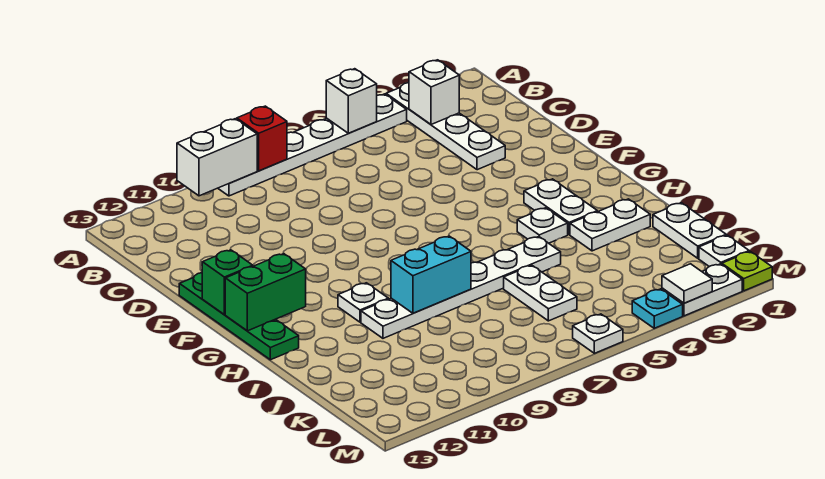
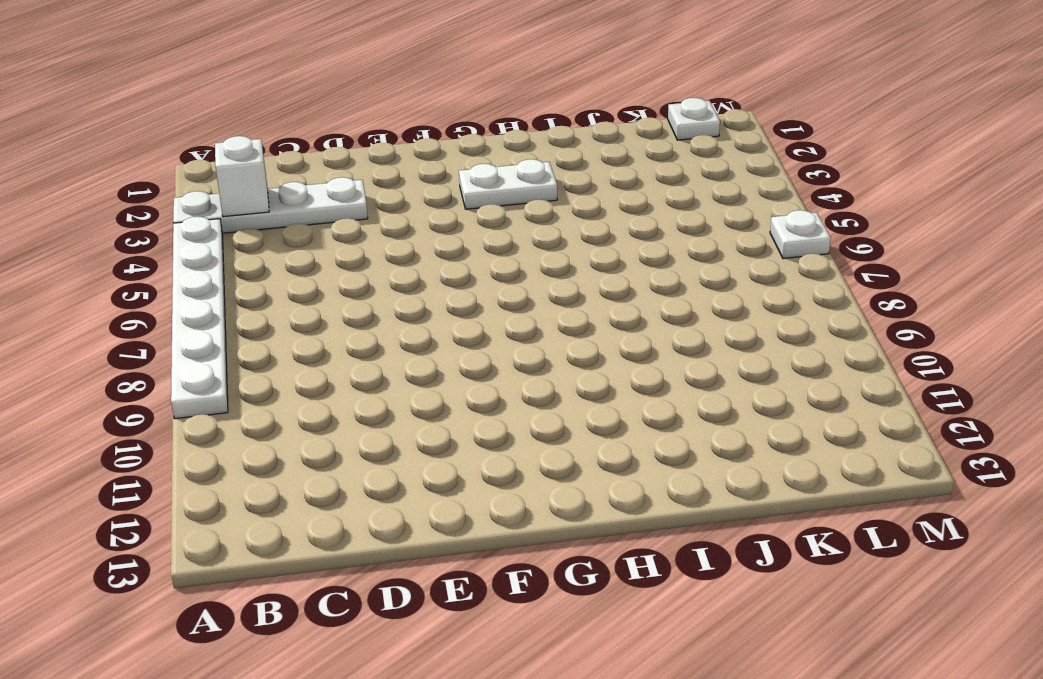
none -> green 1x4 plate [179,273,299,360]
none -> white 1x1 plate [517,208,568,243]
none -> white 1x1 plate [338,283,388,322]

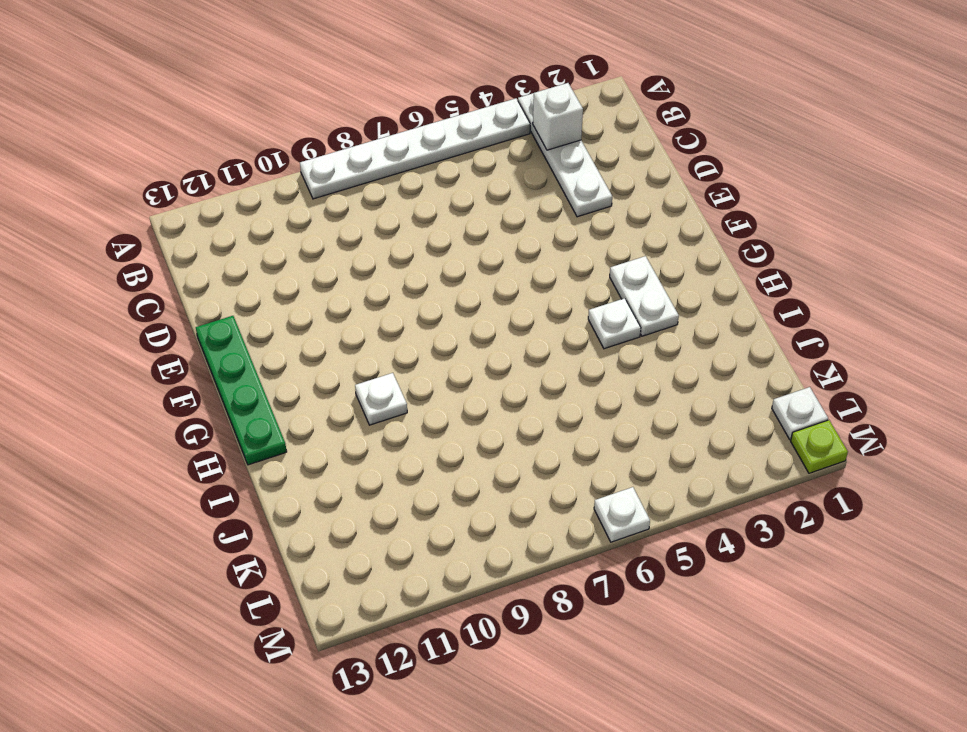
none -> white 1x2 plate [570,199,650,251]
none -> white 1x6 plate [361,237,561,338]
none -> white 1x2 plate [653,203,726,258]

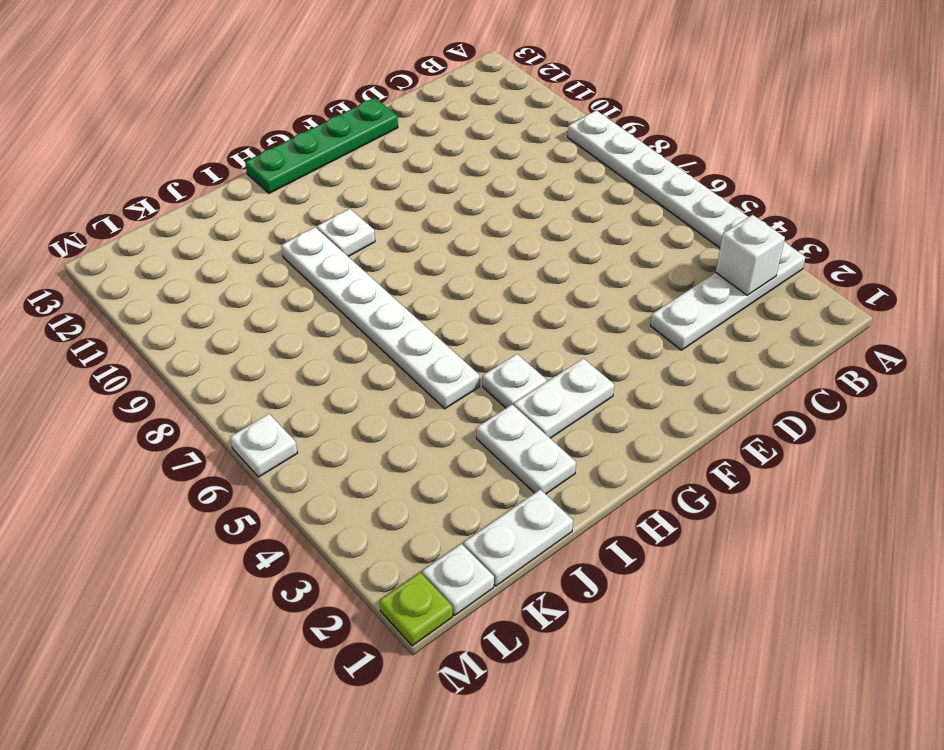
none -> white 1x2 plate [504,265,577,321]
none -> white 1x2 plate [662,264,742,316]
none -> cyan 1x1 plate [632,289,683,328]

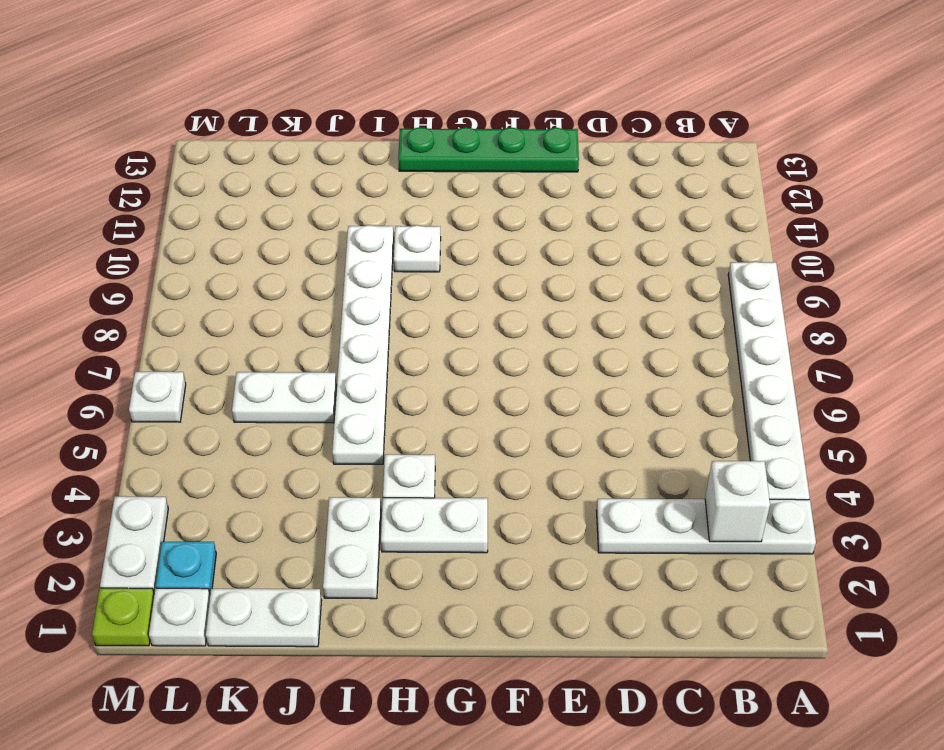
cyan 1x1 plate [156,542,216,593] -> cyan 1x1 plate moved to [632,289,683,328]
none -> white 1x1 brick [326,69,377,133]
none -> red 1x1 brick [237,106,287,171]
none -> white 1x2 brick [177,119,257,196]

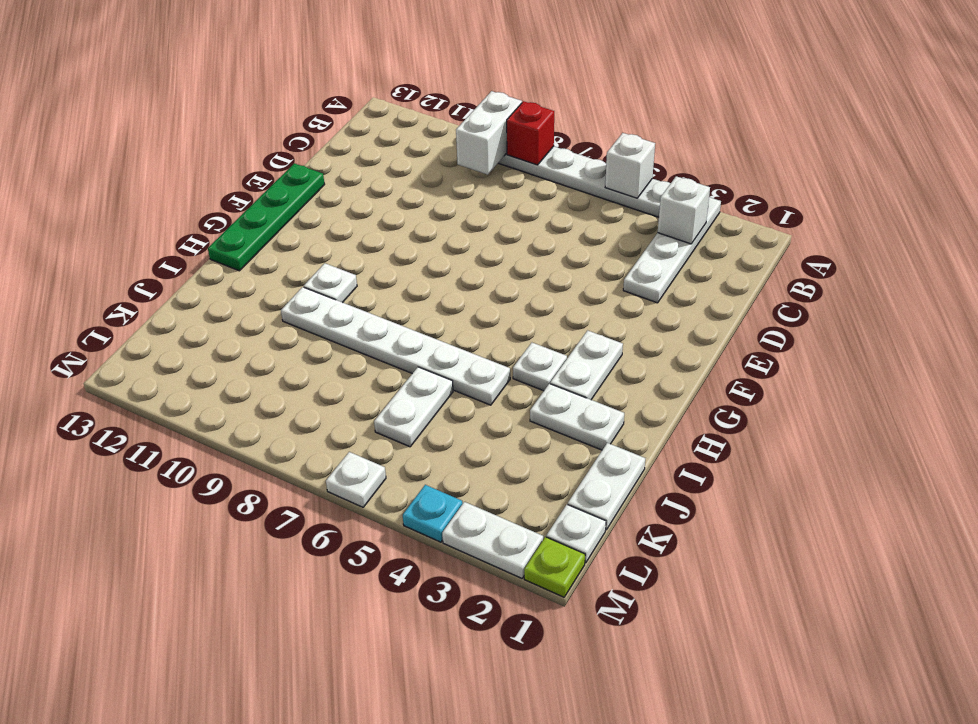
white 1x2 brick [456,91,522,175] -> white 1x2 brick turned to [177,119,257,196]
none -> green 1x1 brick [202,250,253,315]
none -> green 1x2 brick [225,254,306,331]
none -> cyan 1x2 brick [391,236,471,313]

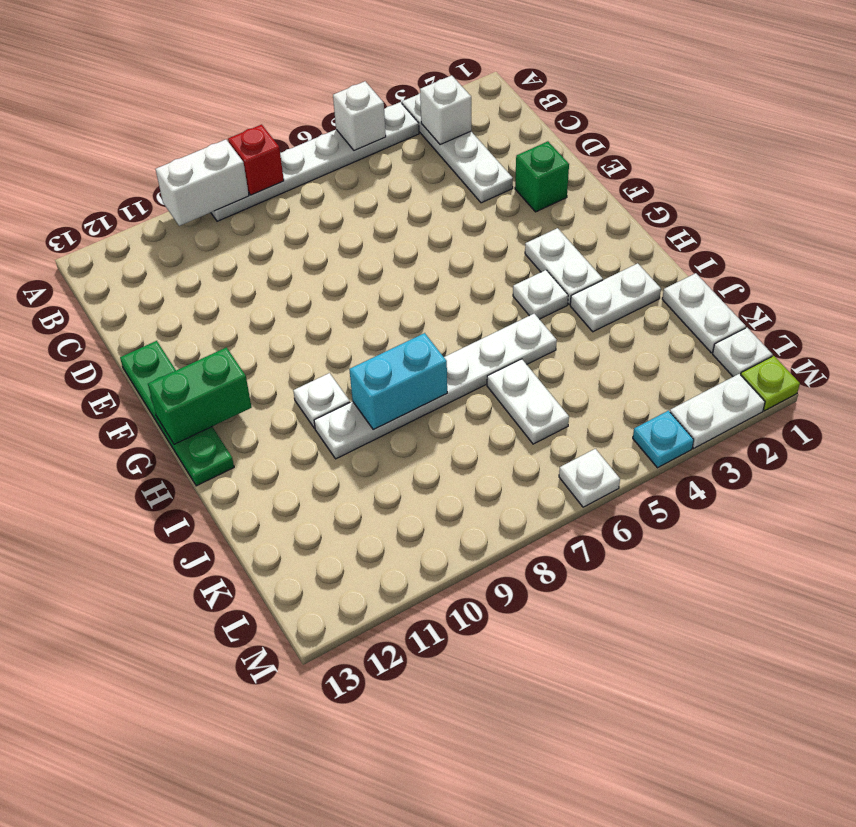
green 1x1 brick [515,141,569,212] -> green 1x1 brick moved to [202,250,253,315]
none -> white 1x1 tile [662,264,712,303]

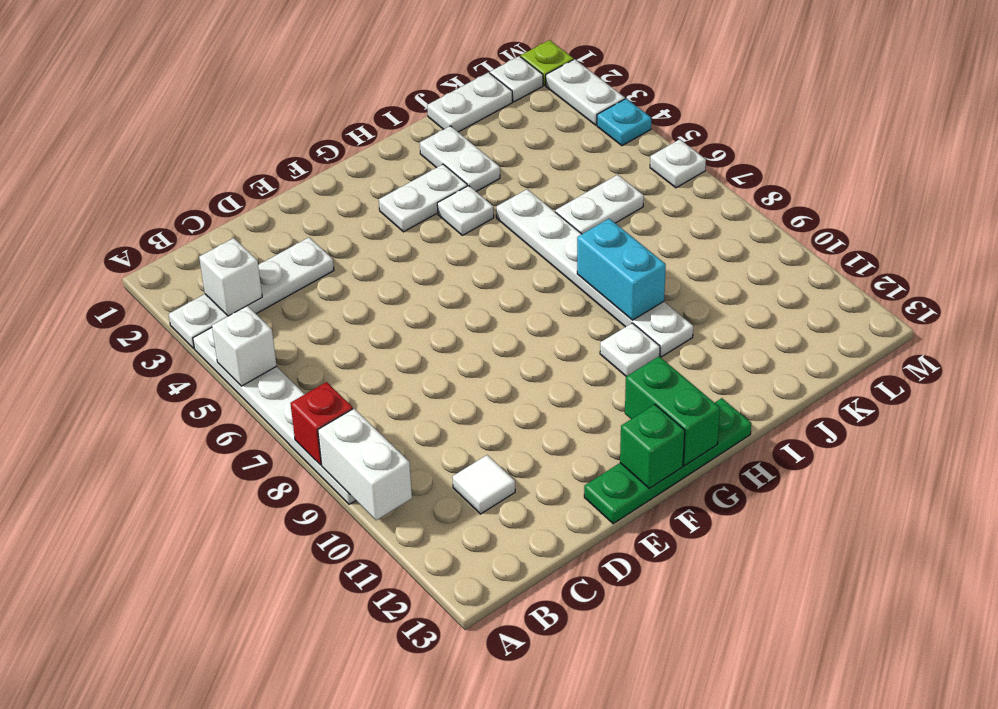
white 1x1 tile [452,455,515,514] -> white 1x1 tile moved to [662,264,712,303]

